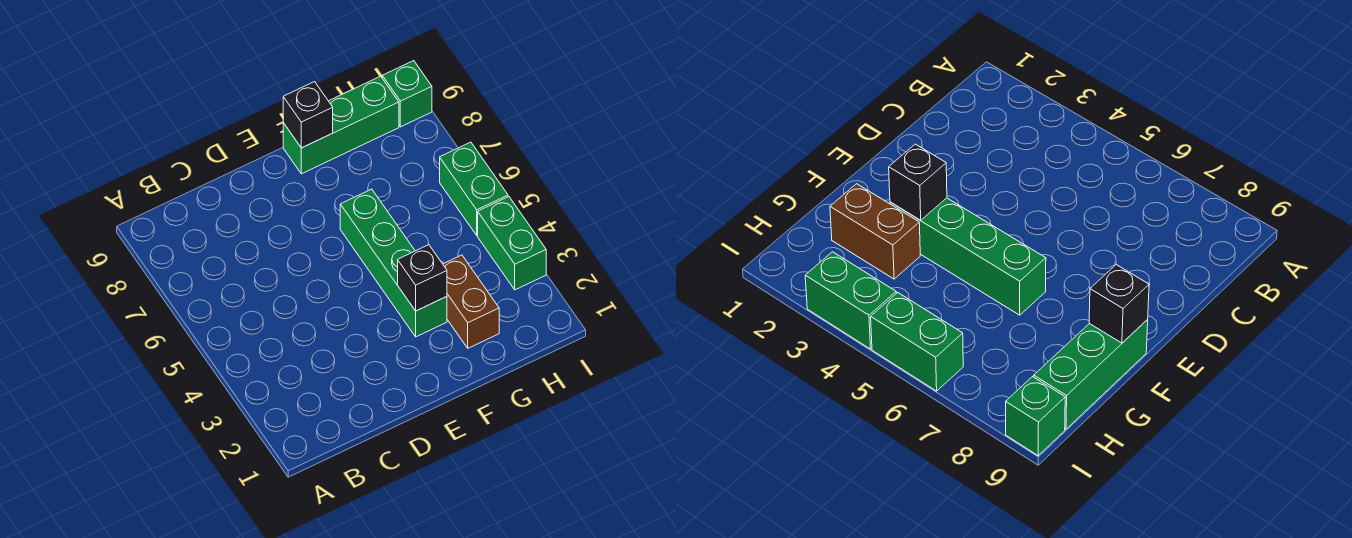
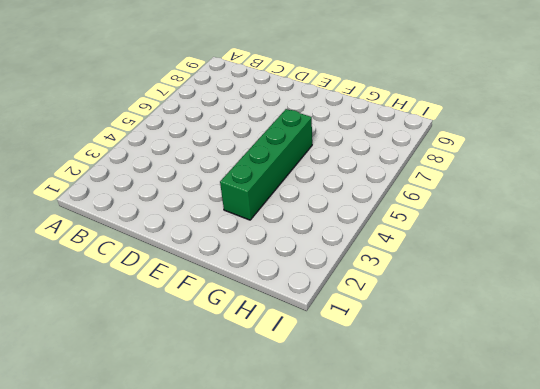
none -> green 1x3 brick [283,76,399,174]
none -> brown 1x2 brick [443,255,499,348]

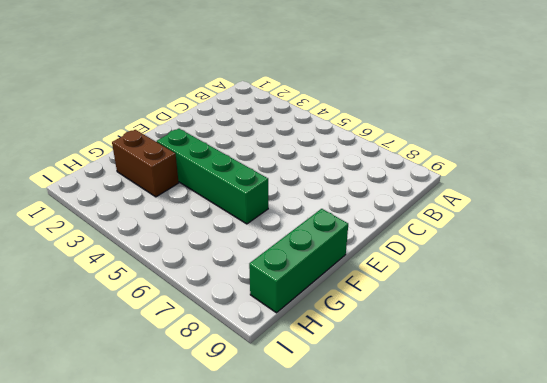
none -> green 1x2 brick [478,197,546,290]
none -> green 1x2 brick [440,142,508,235]

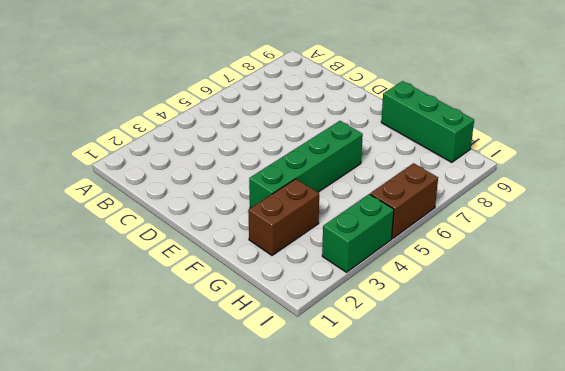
brown 1x2 brick [370,163,438,238] -> green 1x2 brick [440,142,508,235]
none -> green 1x1 brick [382,61,432,127]
none -> black 1x1 brick [398,245,447,311]

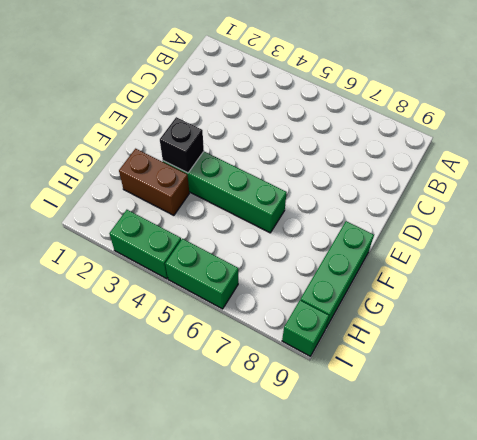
none -> black 1x1 brick [283,82,333,148]

